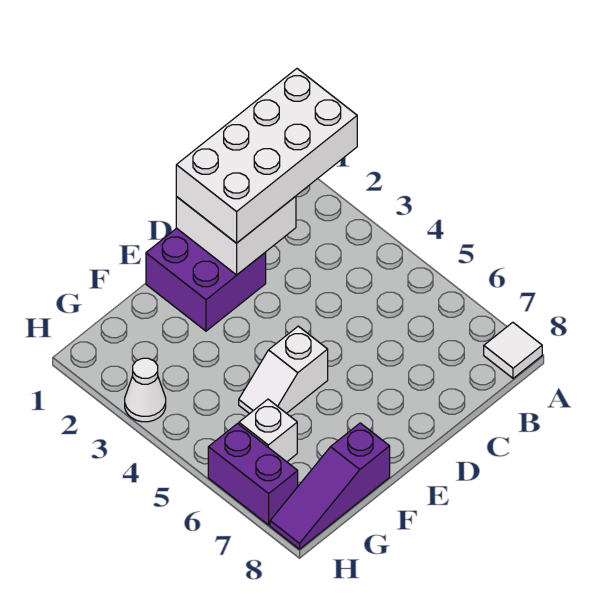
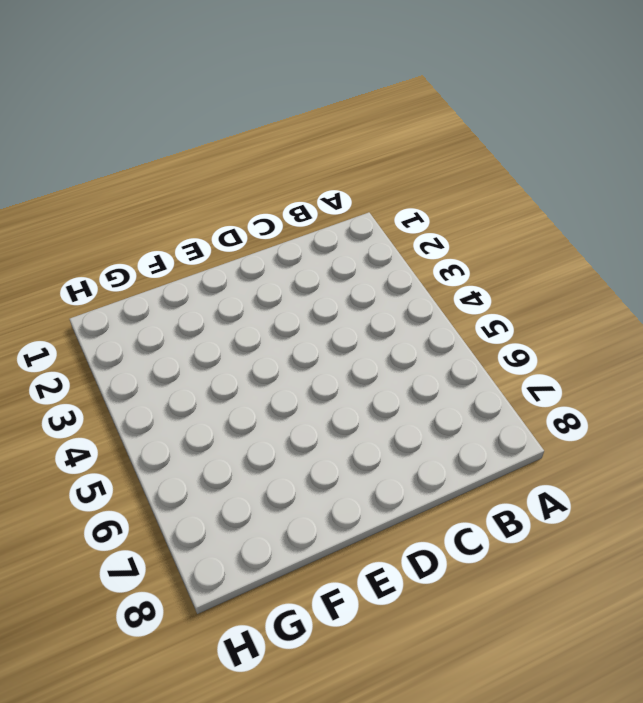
none -> white 1x1 tile [484,322,542,378]
none -> purple 2x2 brick [146,228,266,331]

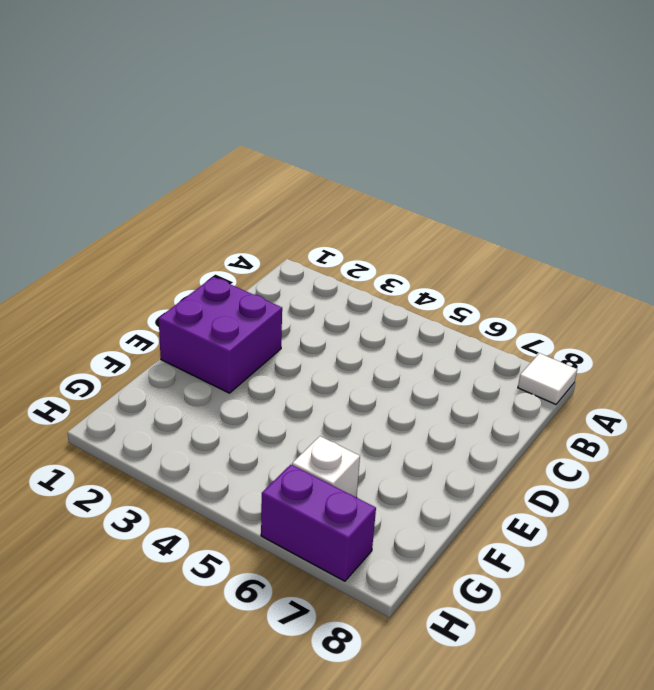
none -> white 1x2 slope [239,326,328,414]
none -> purple 1x3 slope [270,423,390,549]

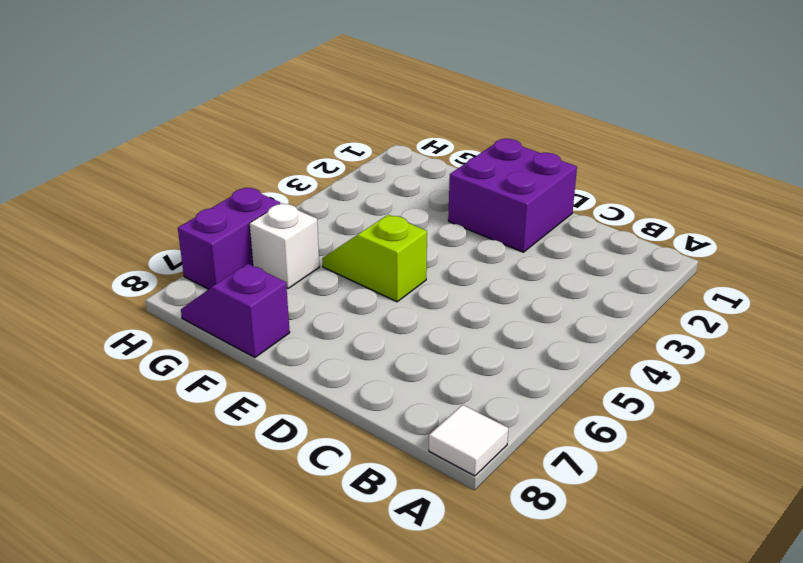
lime 1x2 slope [322,215,427,302] -> white 1x2 slope [239,326,328,414]
purple 1x2 slope [181,264,290,358] -> purple 1x3 slope [270,423,390,549]
none -> white 1x1 cone [125,358,166,422]
none -> white 2x2 brick [176,196,296,275]

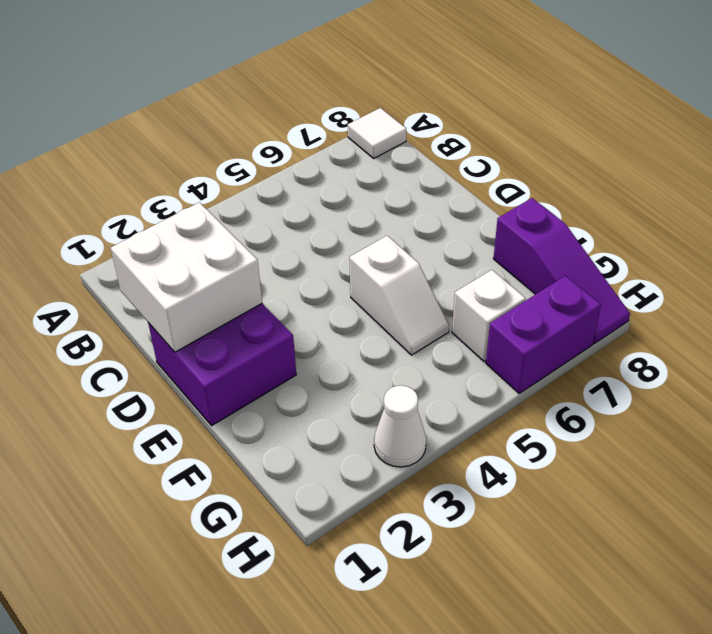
none -> white 2x4 brick [176,69,357,243]

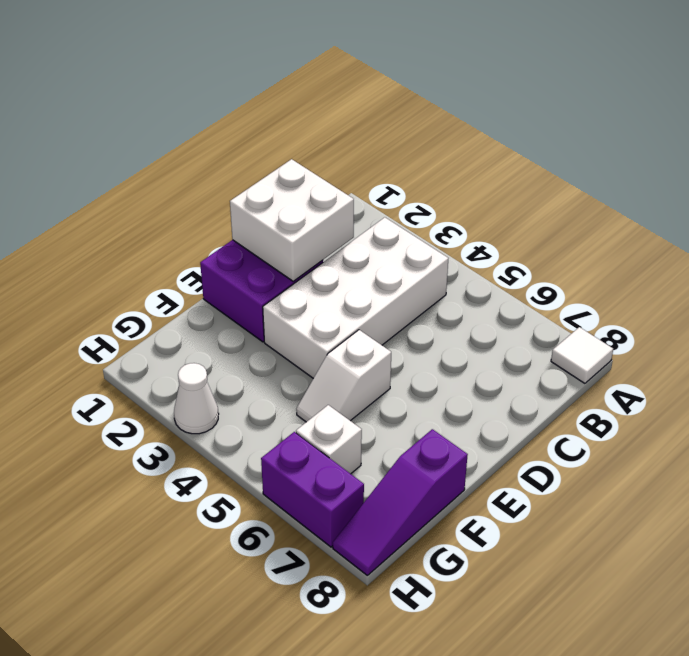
white 2x4 brick [263,217,448,378] -> white 2x4 brick moved to [176,69,357,243]

